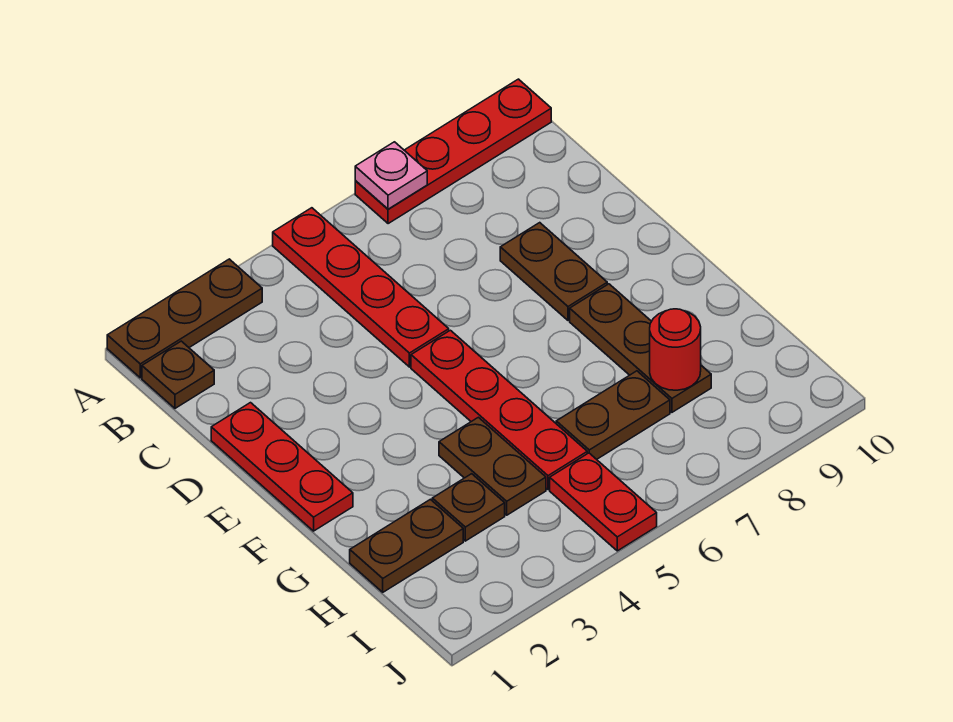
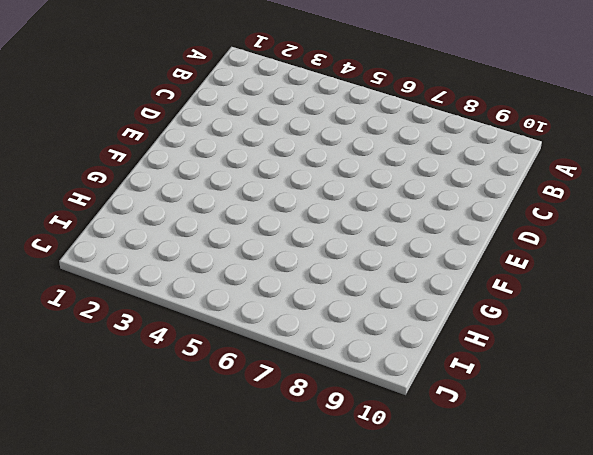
none -> brown 1x3 plate [107,259,262,378]
none -> red 1x4 plate [273,208,449,367]
none -> red 1x4 plate [355,79,551,224]

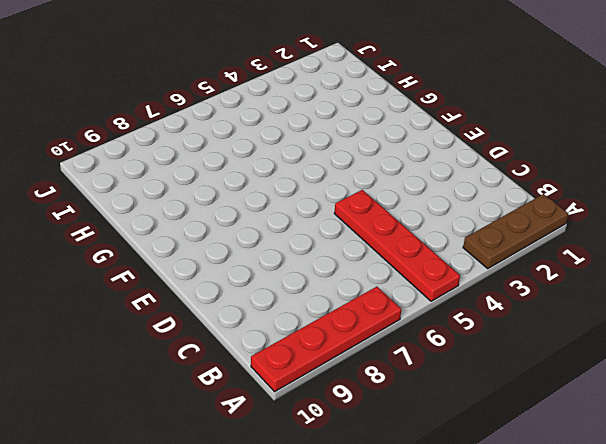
none -> brown 1x1 plate [142,341,214,408]
none -> red 1x3 plate [211,403,353,531]
none -> brown 1x2 plate [500,223,607,320]

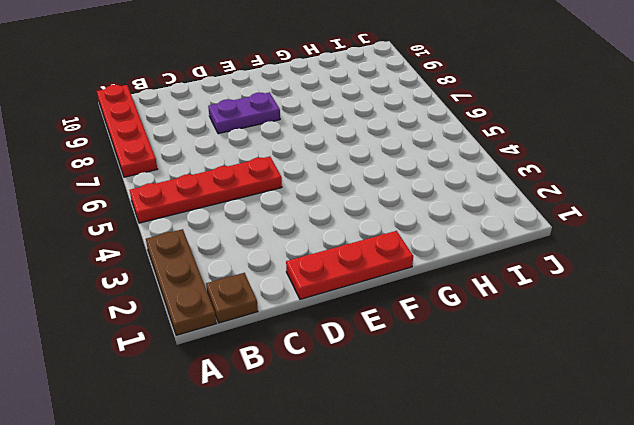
purple 1x2 plate [208,92,280,134] -> brown 1x2 plate [500,223,607,320]
none -> red 1x4 plate [411,330,587,490]
none -> brown 1x3 plate [570,284,711,412]
none -> brown 1x2 plate [439,417,546,515]

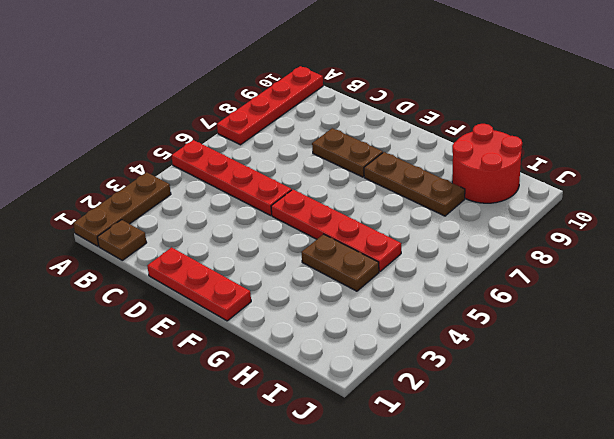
red 2x2 round brick [452,124,522,203] -> none
none -> brown 1x2 plate [350,499,463,592]
none -> brown 1x1 plate [432,474,505,541]
none -> brown 1x2 plate [556,371,670,459]

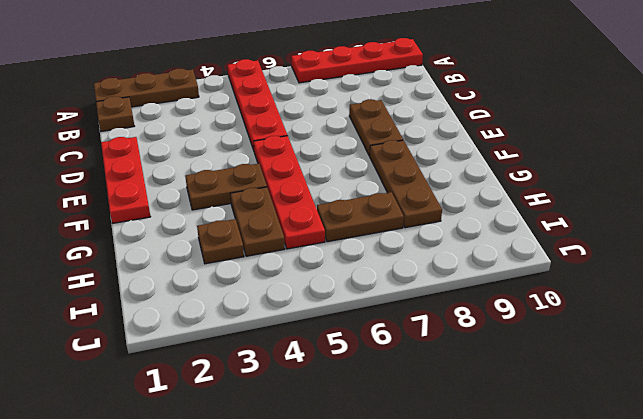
brown 1x2 plate [185,164,267,210] -> brown 1x2 plate moved to [350,499,463,592]
none -> red 1x2 plate [550,453,657,551]
none -> pink 1x1 plate [355,142,427,209]
none -> red 1x1 round brick [650,309,701,390]

